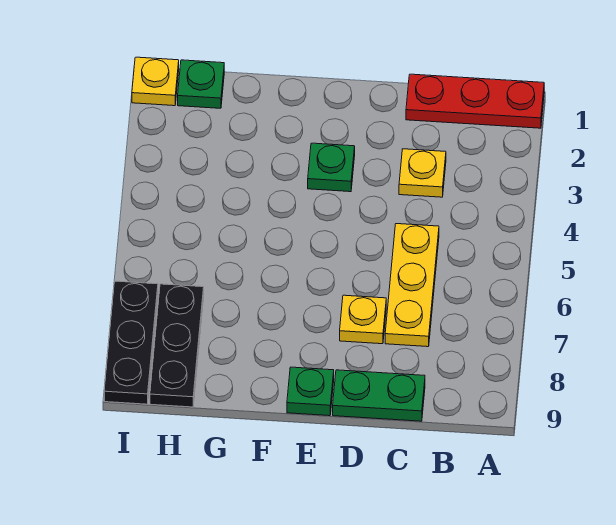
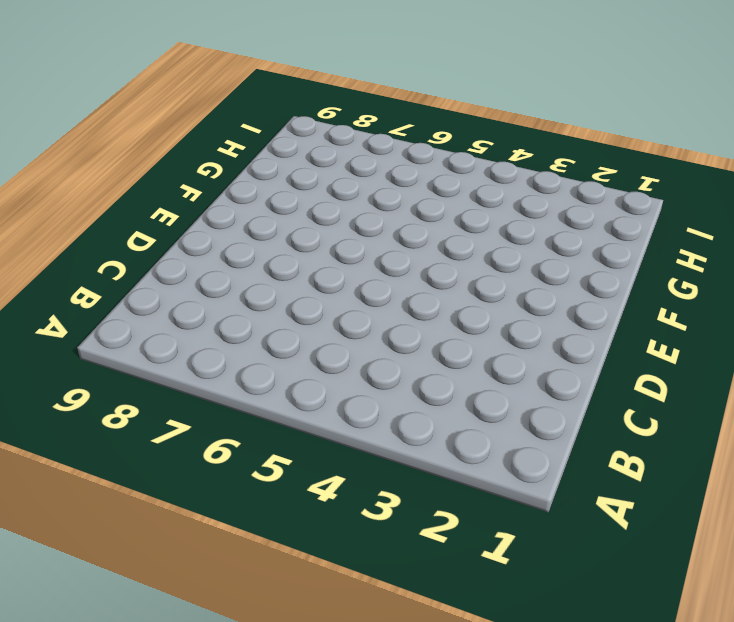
none -> red 1x3 plate [406,74,544,128]
none -> yellow 1x1 plate [399,149,446,197]

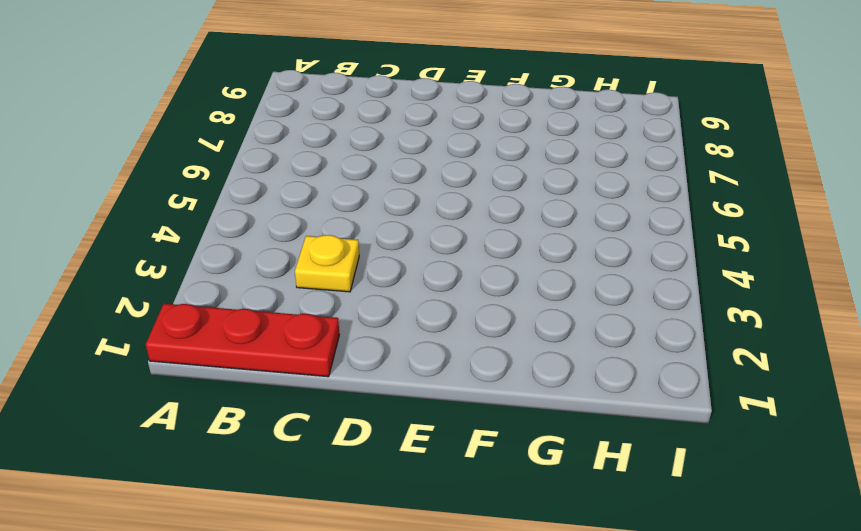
none -> yellow 1x3 plate [385,224,439,347]
none -> green 1x2 plate [333,370,425,421]

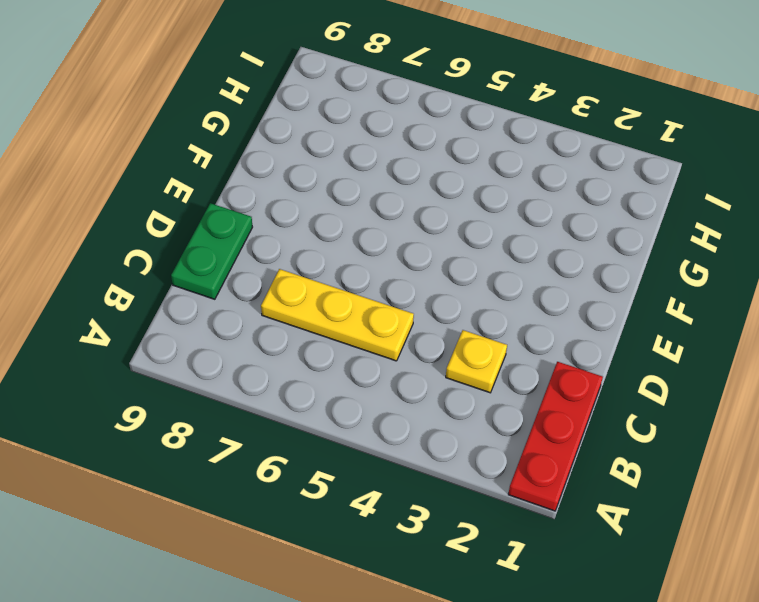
none -> yellow 1x1 plate [340,295,386,344]
none -> green 1x1 plate [308,143,355,192]

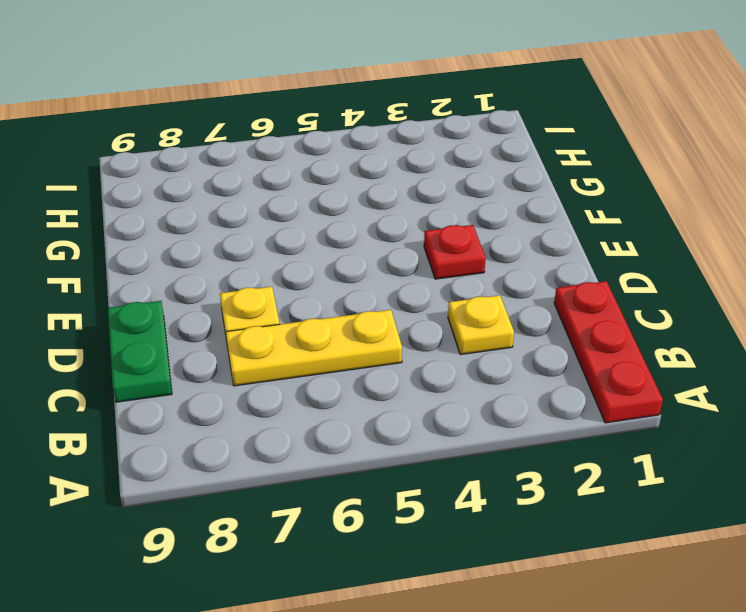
red 1x1 plate [424,225,486,279] -> green 1x1 plate [308,143,355,192]
none -> green 1x1 plate [287,367,334,416]
none -> green 1x1 plate [178,60,224,108]

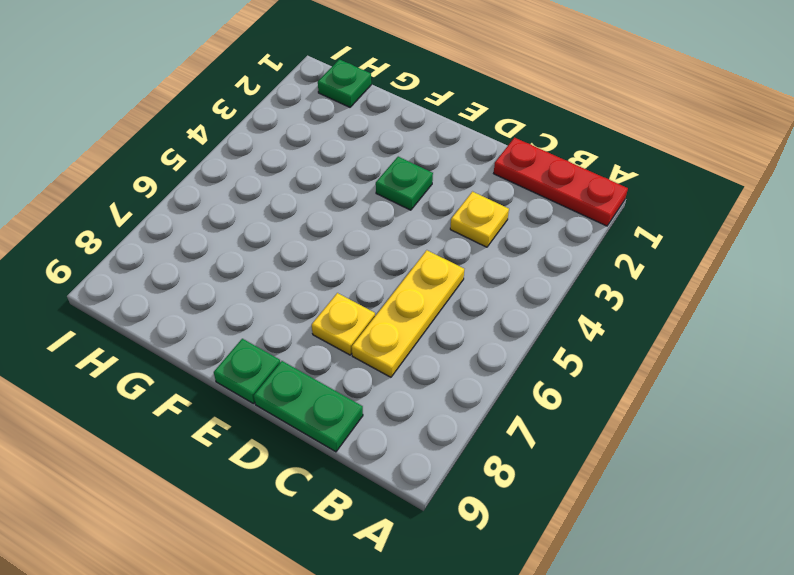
none -> black 1x3 plate [150,284,204,407]
none -> yellow 1x1 plate [132,57,179,106]

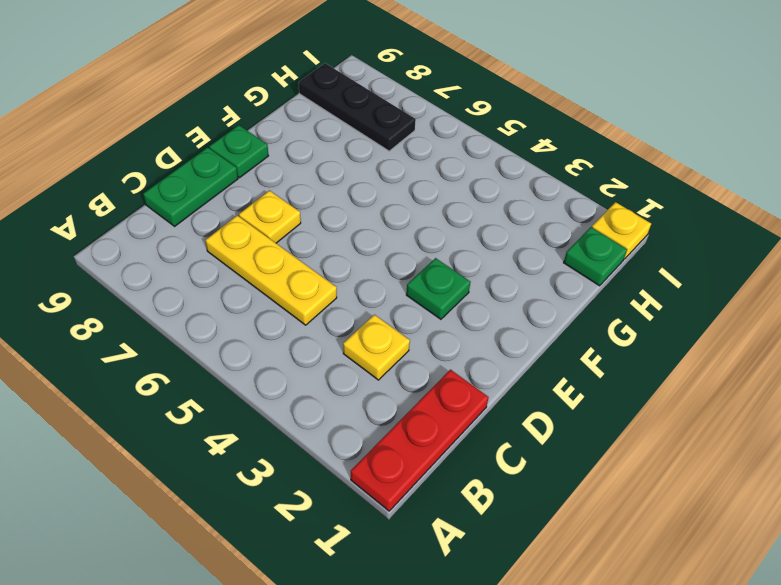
none -> black 1x3 plate [104,281,158,404]

